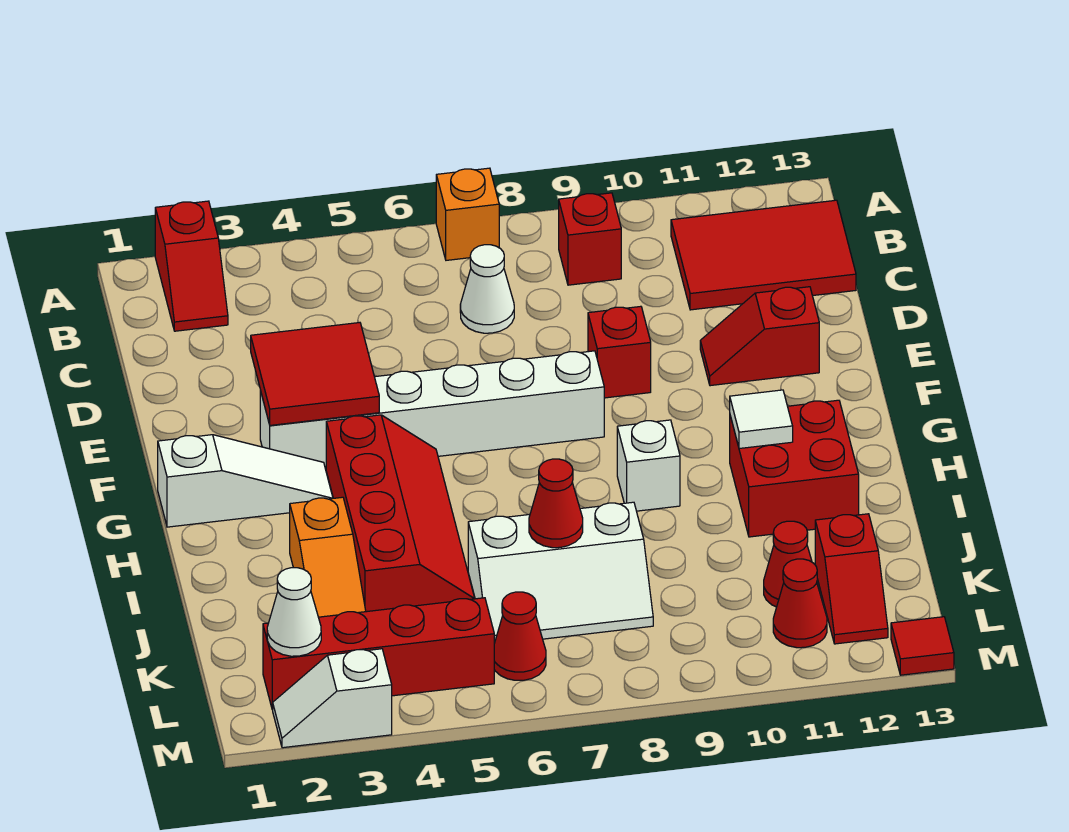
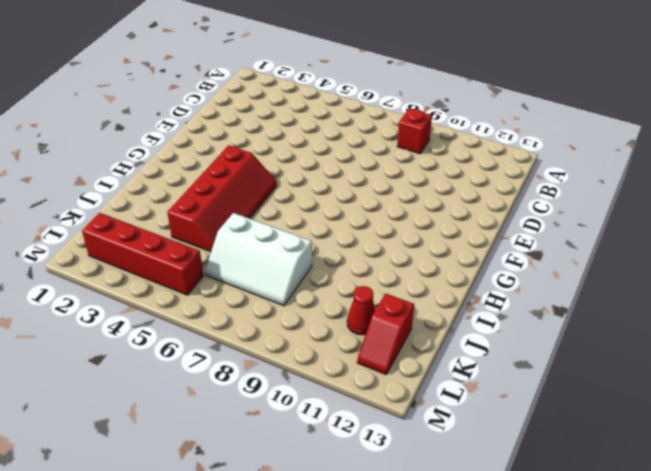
none -> red 1x2 slope [155,201,228,331]
none -> orange 1x1 brick [436,168,499,260]
none -> red 2x3 tile [671,200,856,310]

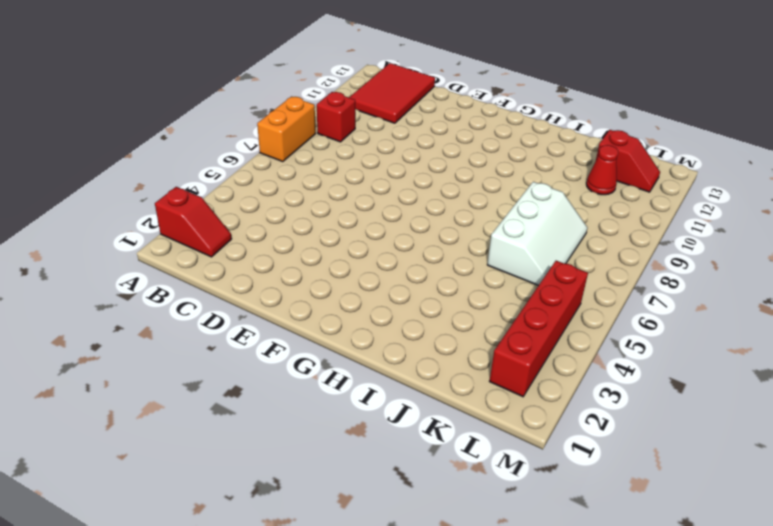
orange 1x2 brick [257,96,316,162] -> orange 1x1 brick [436,168,499,260]
none -> white 1x1 cone [460,245,514,333]
none -> red 1x1 brick [588,306,651,398]
none -> red 1x2 slope [700,287,819,386]

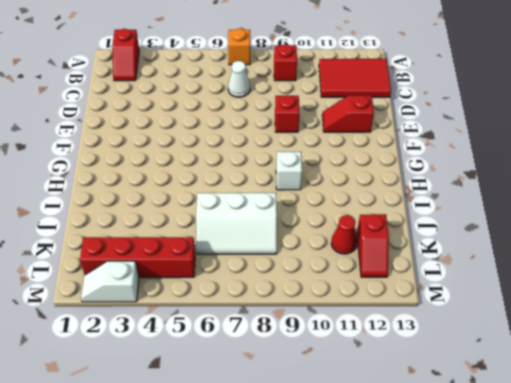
none -> white 1x6 brick [260,351,604,469]
none -> white 1x3 slope [158,435,333,527]
none -> red 2x4 slope [326,415,475,612]

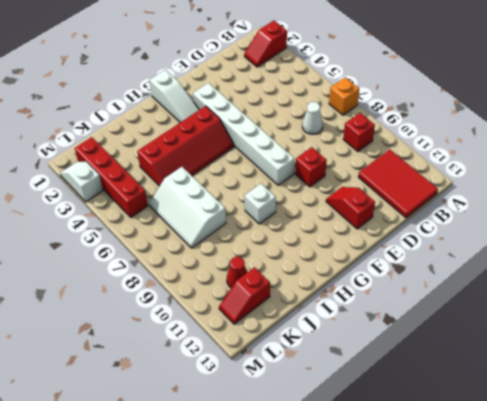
none -> red 2x2 brick [730,400,859,537]
none -> orange 1x3 slope [290,497,366,617]
none -> red 1x1 cone [494,592,546,680]

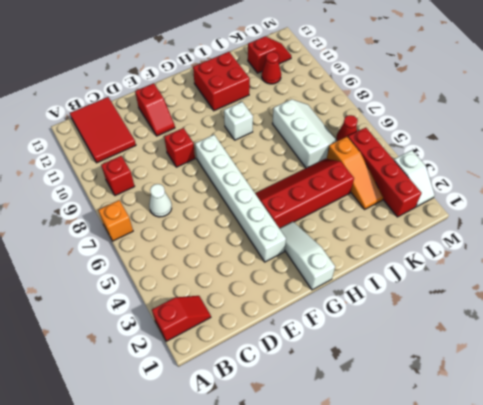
orange 1x3 slope [327,137,383,209] -> orange 1x3 slope turned to [290,497,366,617]
none -> red 1x1 cone [773,559,827,648]
none -> red 1x1 tile [891,617,954,675]
none -> red 2x2 tile [251,323,379,425]

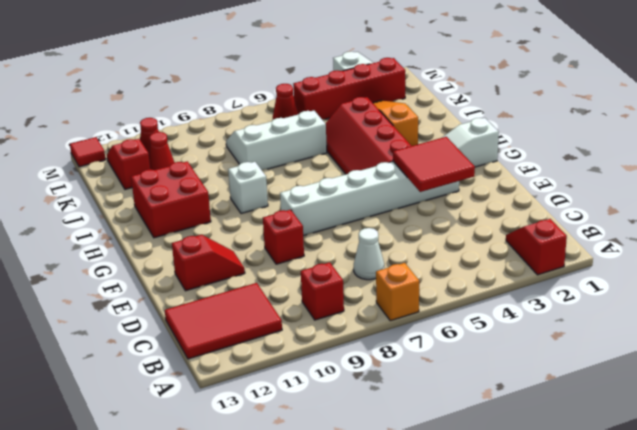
none -> white 1x1 tile [730,390,793,449]
none -> red 1x1 cone [529,459,583,548]
none -> white 1x1 cone [267,568,321,656]

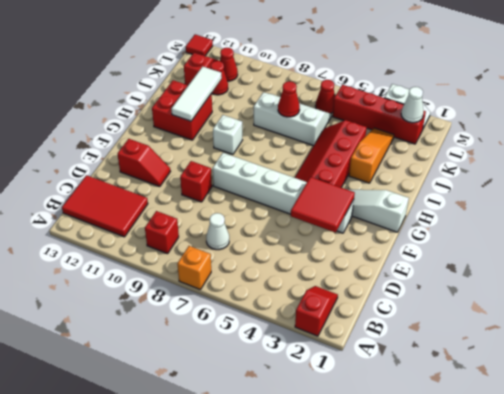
white 1x3 tile [171,66,222,121] -> white 1x1 tile [730,390,793,449]

